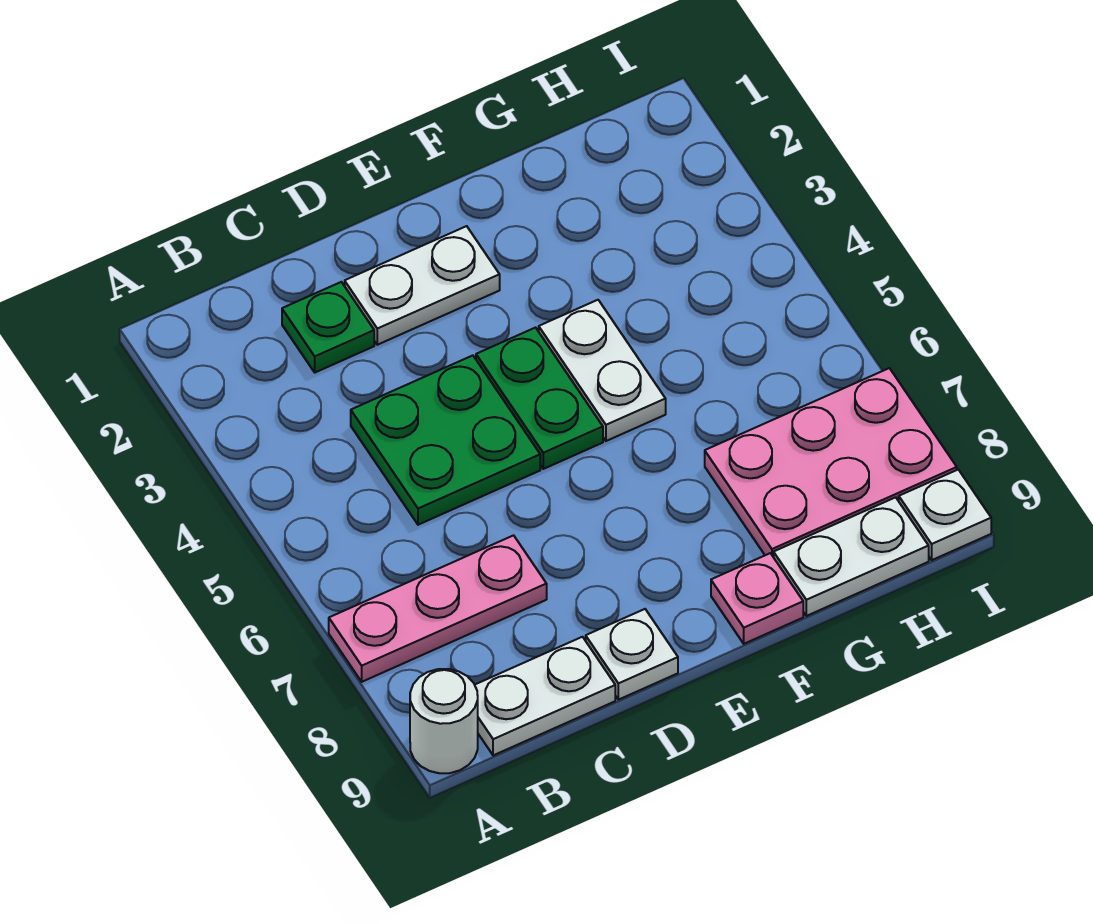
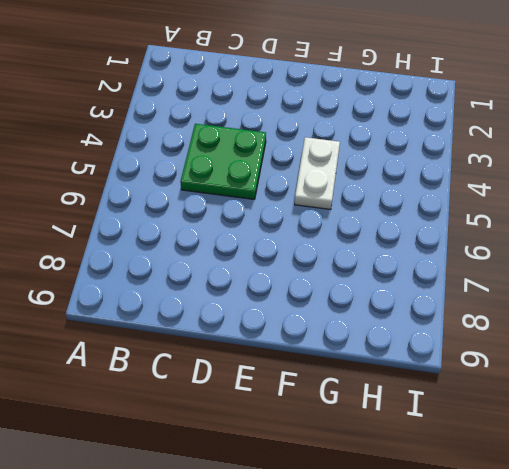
none -> pink 1x3 plate [329,535,547,682]
none -> white 1x1 round brick [410,669,478,773]
none -> white 1x2 plate [475,637,615,755]

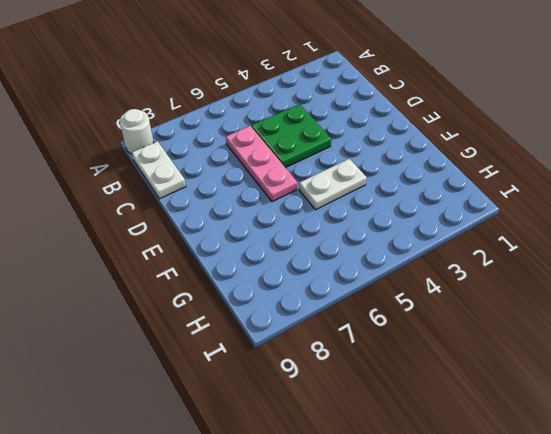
pink 1x3 plate [226,126,297,202] -> pink 1x3 plate moved to [329,535,547,682]
none -> green 1x1 plate [282,282,374,372]
none -> white 1x2 plate [345,226,500,345]
none -> white 1x1 plate [586,609,678,700]

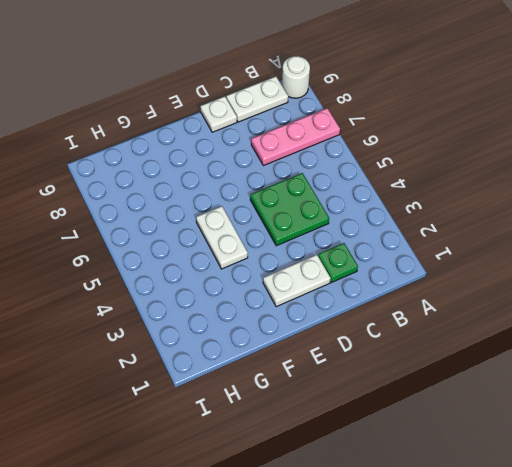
none -> green 1x2 plate [476,328,603,469]
none -> pink 1x1 plate [711,553,803,644]
none -> pink 2x3 plate [705,368,957,557]

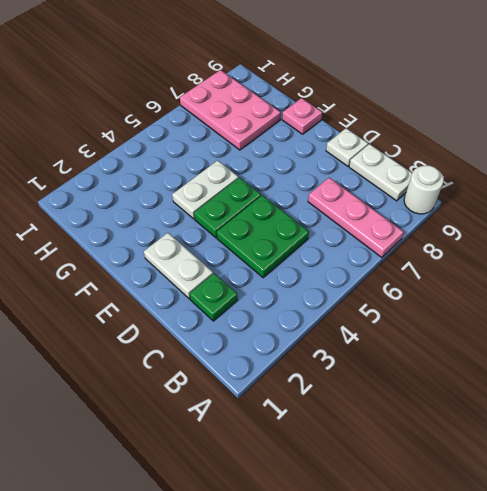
none -> white 1x2 plate [774,497,929,616]
none -> white 1x1 plate [899,470,991,560]

